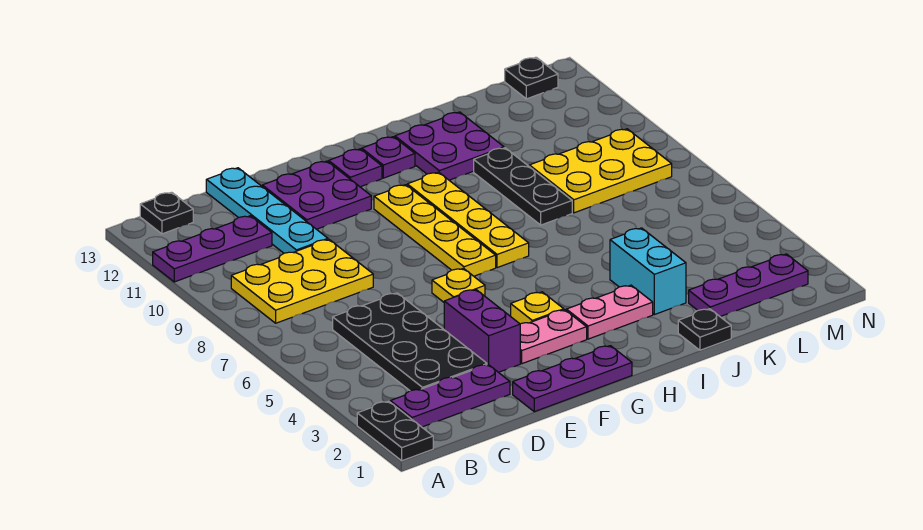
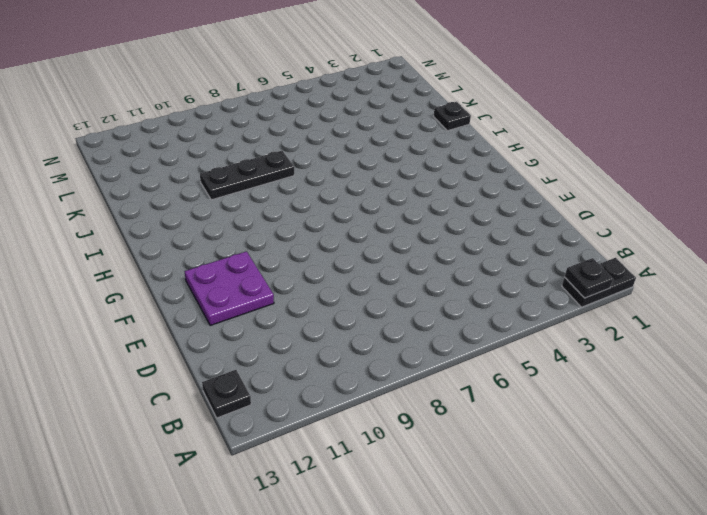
black 1x1 plate [565,258,613,298] -> black 1x1 plate moved to [505,57,558,99]
none -> purple 1x3 plate [153,216,272,282]
none -> purple 1x3 plate [390,365,510,427]
none -> yellow 2x3 plate [231,239,373,323]

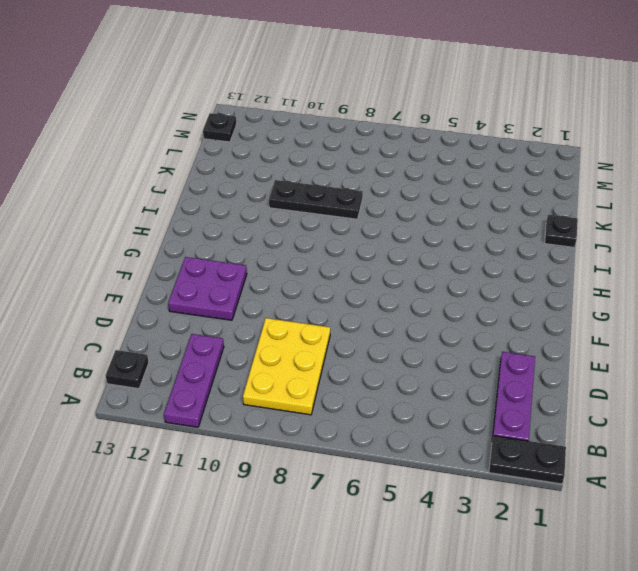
none -> black 2x4 plate [333,293,487,391]
none -> cyan 1x4 plate [206,168,328,253]
none -> purple 1x3 plate [513,346,632,412]

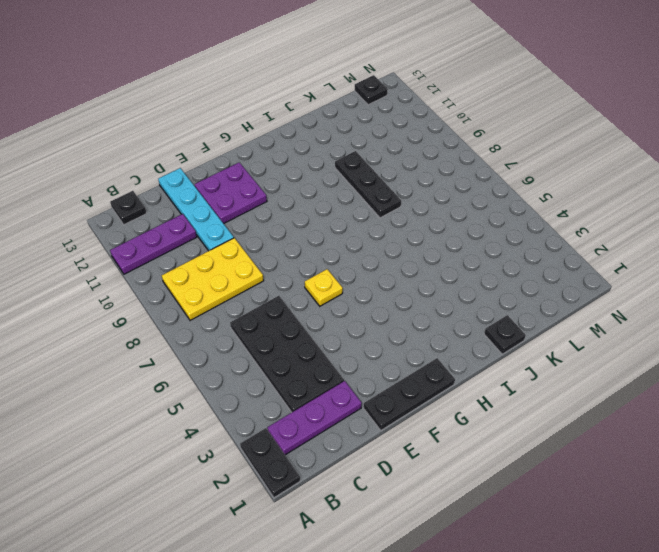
black 1x3 plate [364,358,455,430] -> purple 1x3 plate [513,346,632,412]
none -> purple 1x2 brick [444,289,520,372]
none -> pink 1x2 plate [520,310,587,364]
none -> yellow 1x1 plate [511,292,564,324]

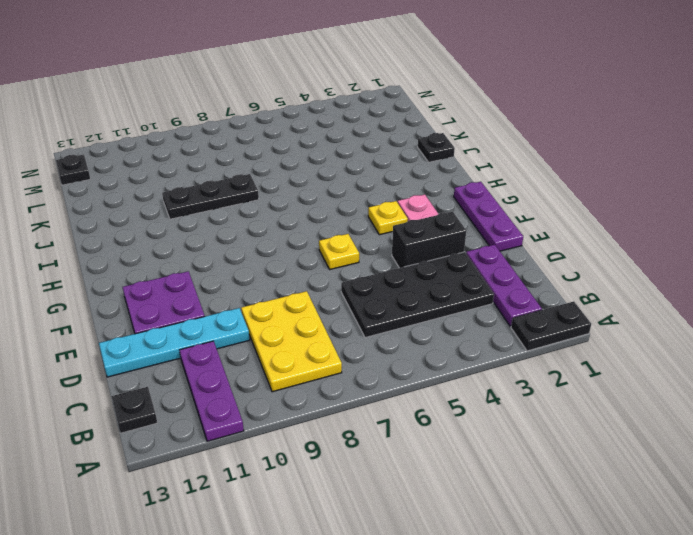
black 1x2 brick [392,212,466,268] -> purple 1x2 brick [444,289,520,372]
none -> yellow 1x4 plate [374,185,496,276]
none -> purple 1x1 plate [329,149,382,187]
none -> pink 1x2 plate [566,285,653,339]

